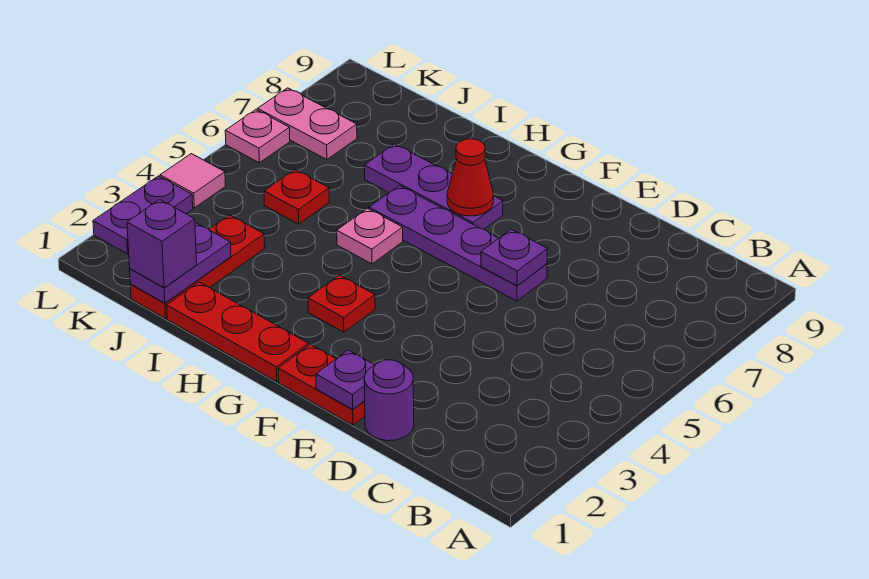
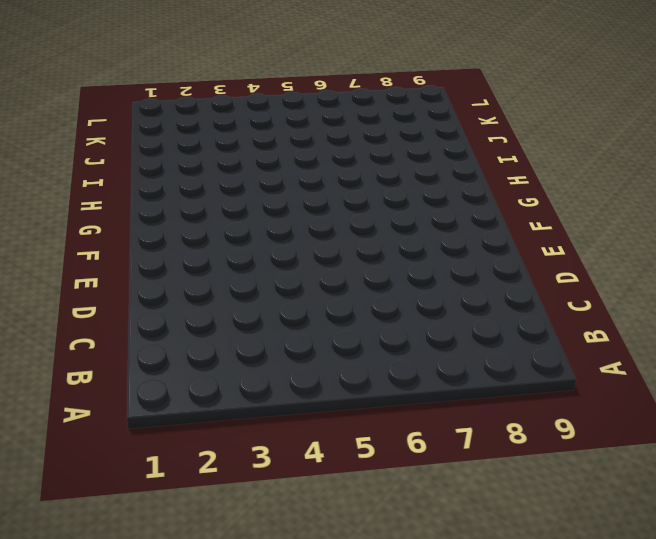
none -> purple 1x1 round brick [364,360,414,441]
none -> red 1x2 plate [278,345,365,425]
none -> purple 1x4 plate [369,186,547,301]

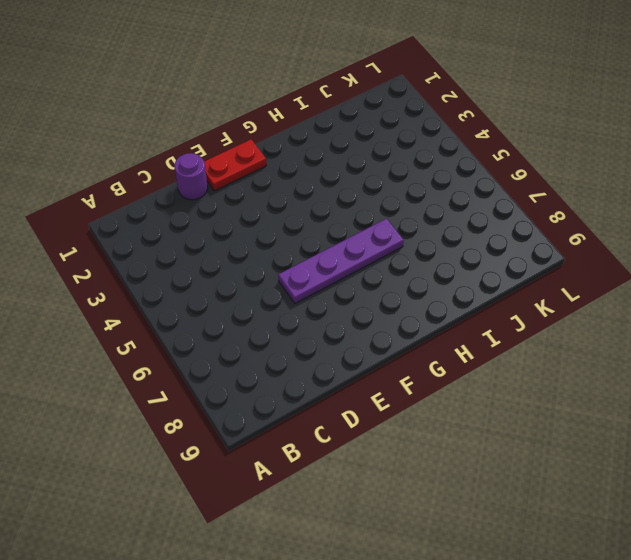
none -> red 1x3 plate [167,282,309,382]
none -> red 1x1 plate [308,275,375,332]
none -> purple 1x3 plate [364,144,503,229]

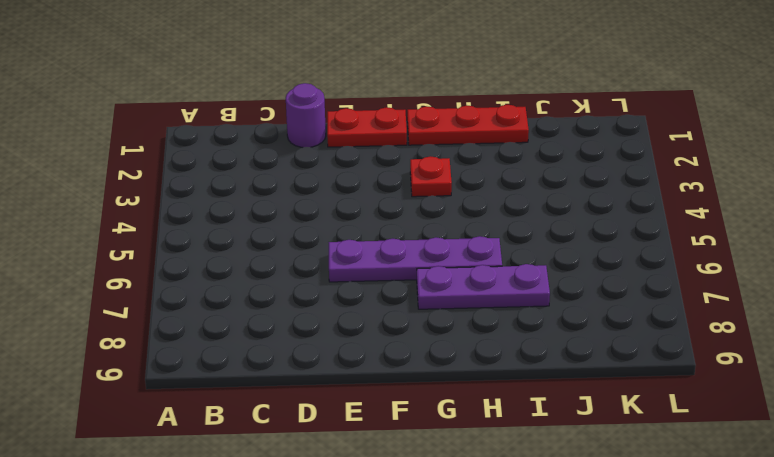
none -> pink 1x1 plate [337,208,403,264]
none -> red 1x3 plate [130,215,265,318]
none -> red 1x1 plate [264,170,329,224]

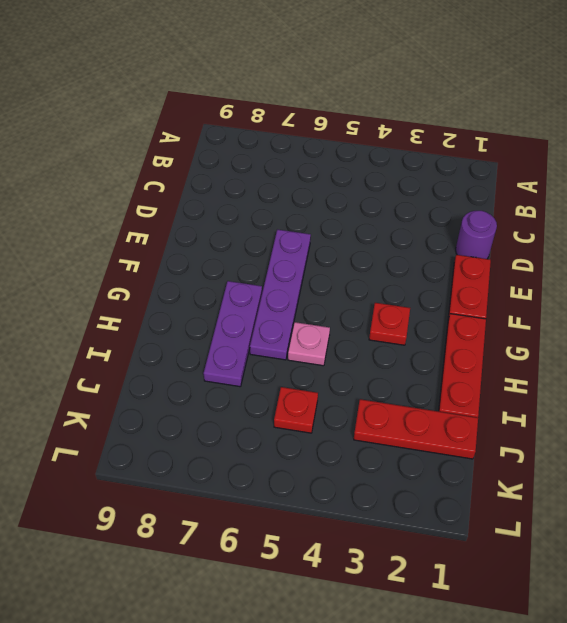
none -> pink 1x2 plate [257,88,357,160]
none -> purple 1x2 plate [93,176,193,254]
none -> pink 1x1 tile [160,154,226,208]

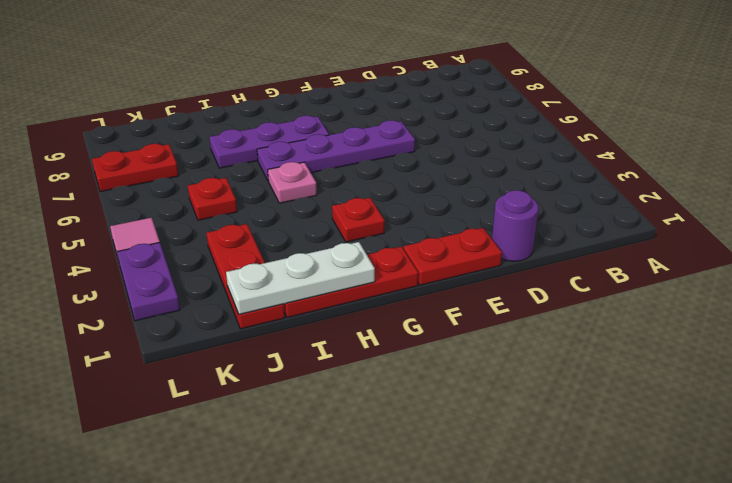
white 1x3 plate [226,242,375,314] -> purple 1x2 plate [130,223,231,303]
red 1x2 plate [92,144,178,192] -> pink 1x2 plate [257,88,357,160]
none -> pink 1x1 plate [225,110,290,163]
none -> purple 1x1 plate [316,350,375,409]
none -> purple 1x1 plate [481,229,547,286]

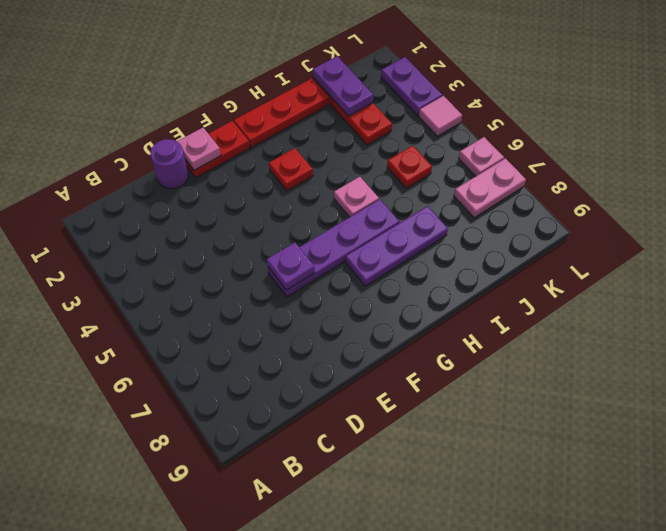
pink 1x1 plate [177,128,221,170] -> purple 1x1 plate [316,350,375,409]
none -> red 1x1 cone [447,139,494,216]
none -> purple 1x1 brick [127,200,197,288]

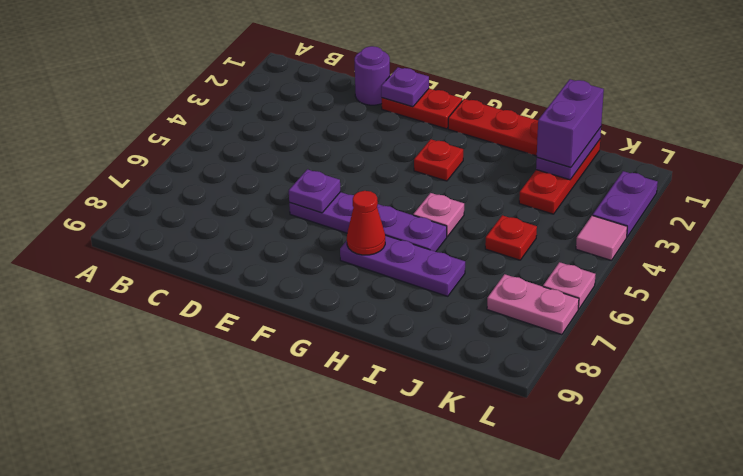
purple 1x2 brick [537,79,604,167] -> purple 1x1 brick [127,200,197,288]

